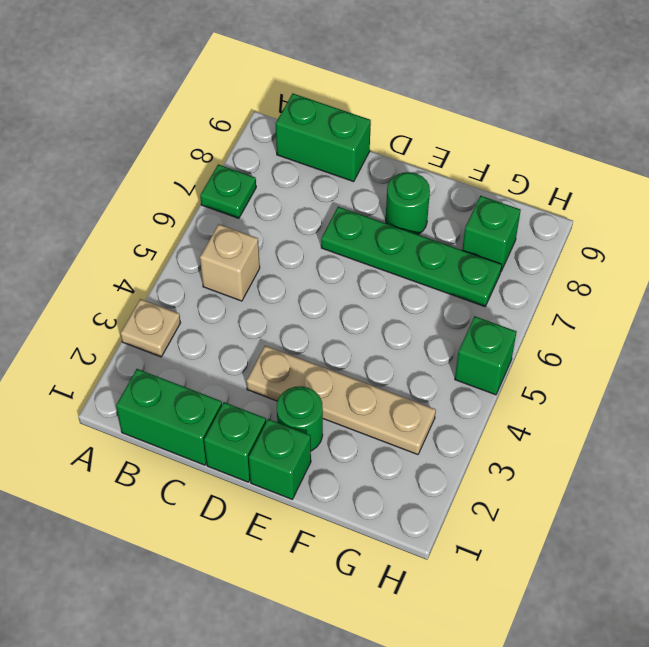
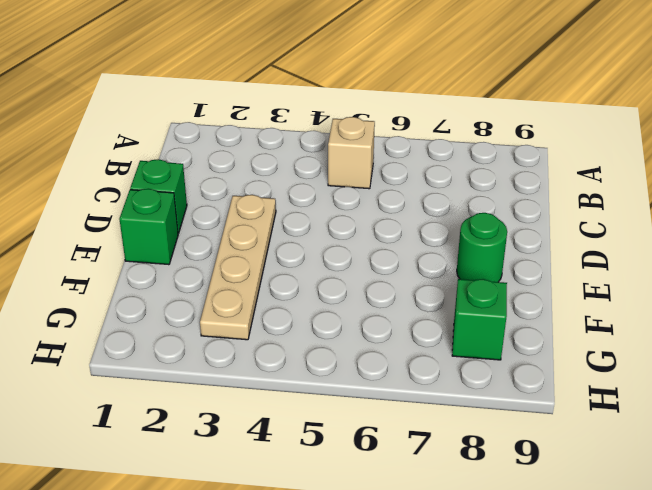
none -> tan 1x1 plate [121,299,181,357]
none -> green 1x1 plate [200,164,256,218]
none -> green 1x2 brick [116,369,222,465]

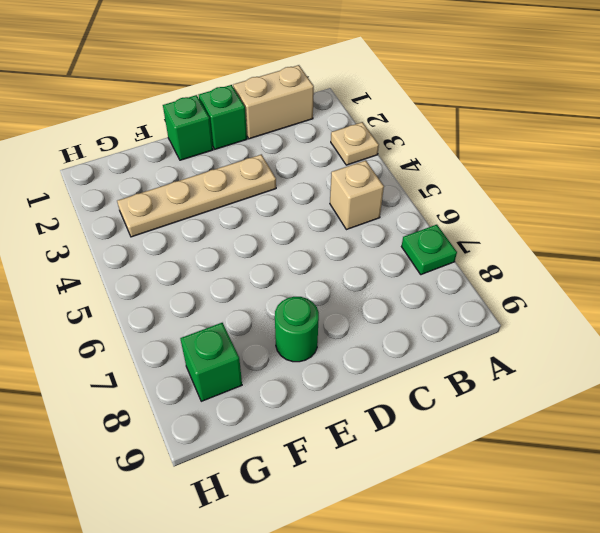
tan 1x2 brick [233,65,314,139] -> green 1x2 brick [116,369,222,465]
none -> green 1x2 brick [276,94,371,182]
none -> green 1x4 plate [321,207,502,307]
none -> green 1x1 round brick [277,386,323,451]

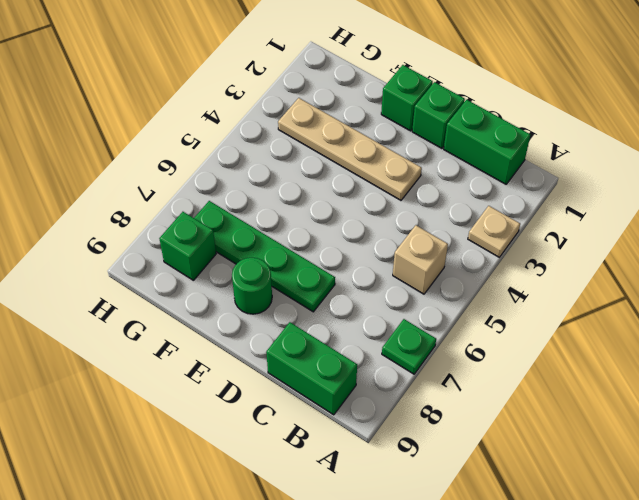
none -> green 1x1 round brick [277,386,323,451]
none -> green 1x1 brick [455,316,517,395]

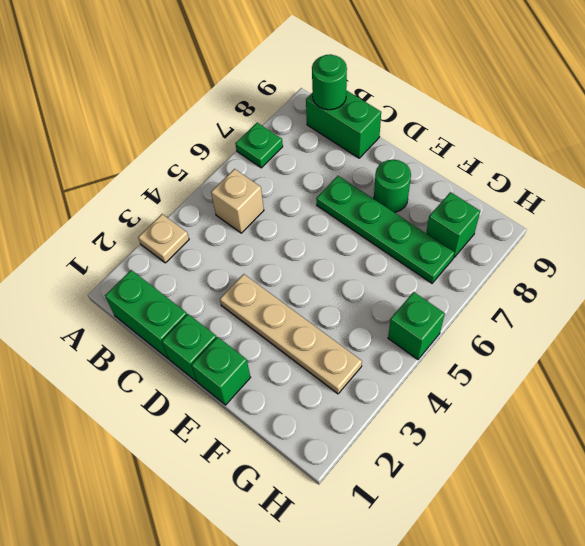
green 1x1 round brick [312,54,347,110] -> green 1x1 round brick moved to [277,386,323,451]

